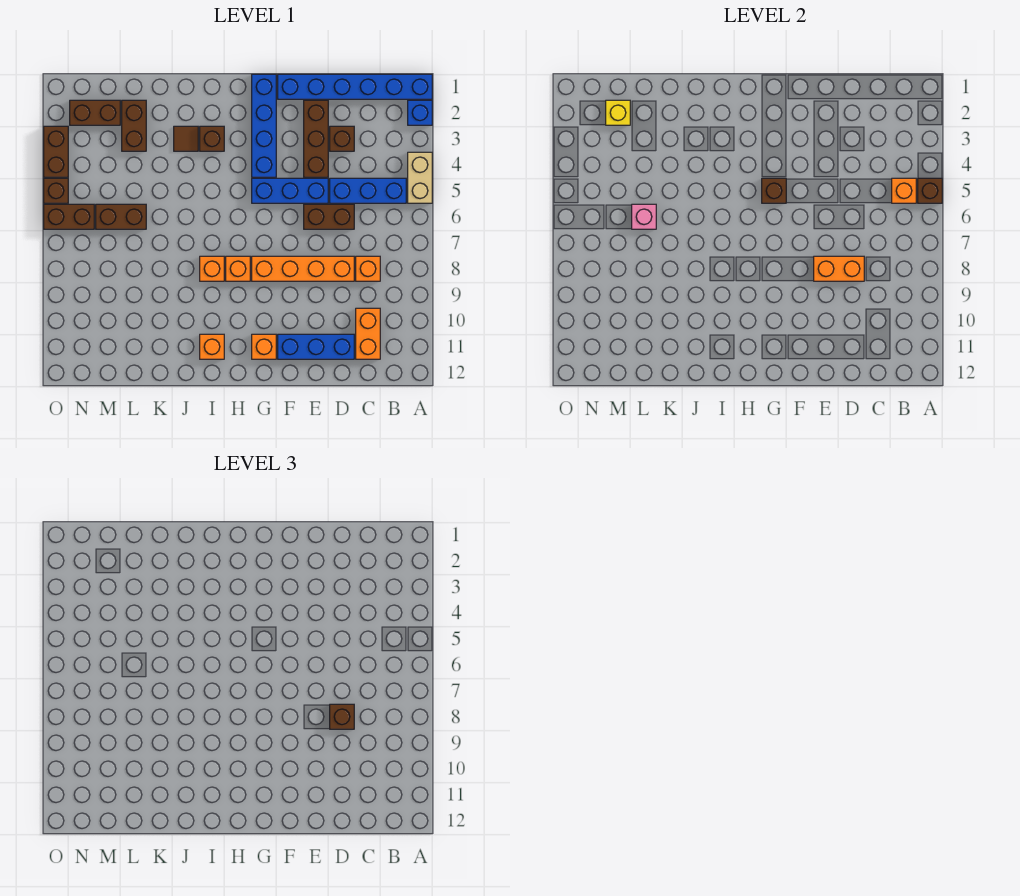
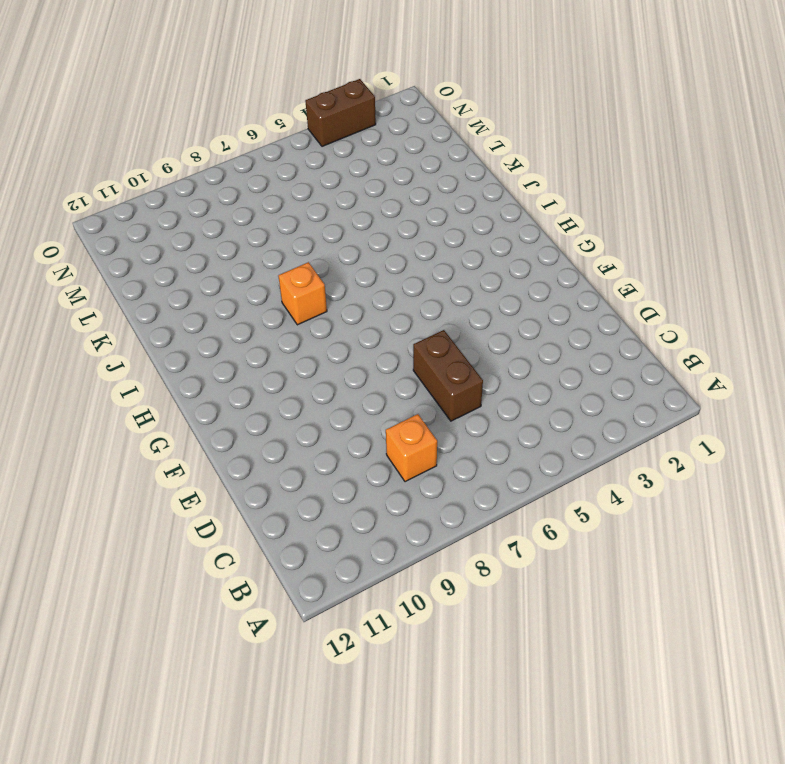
none -> blue 1x6 brick [278,74,432,99]
none -> blue 1x1 brick [408,100,432,125]
none -> tan 1x2 brick [408,152,432,203]
none -> blue 1x3 brick [330,178,406,203]

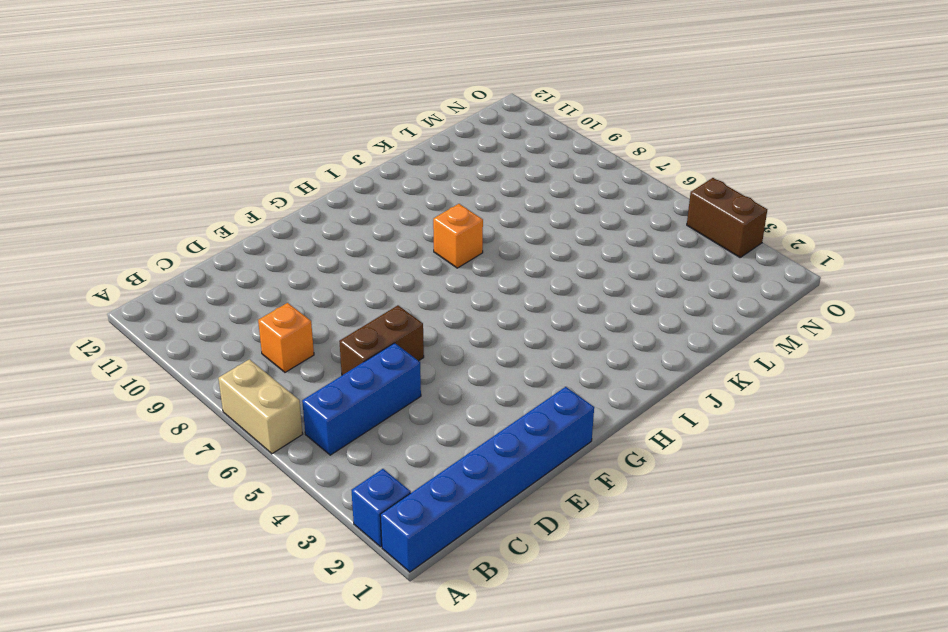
tan 1x2 brick [218,359,303,454] -> tan 1x2 brick moved to [408,152,432,203]
none -> orange 1x2 brick [356,308,380,359]
none -> brown 1x1 brick [330,126,354,151]
none -> orange 1x4 brick [252,256,354,281]
none -> blue 1x3 brick [278,334,354,359]

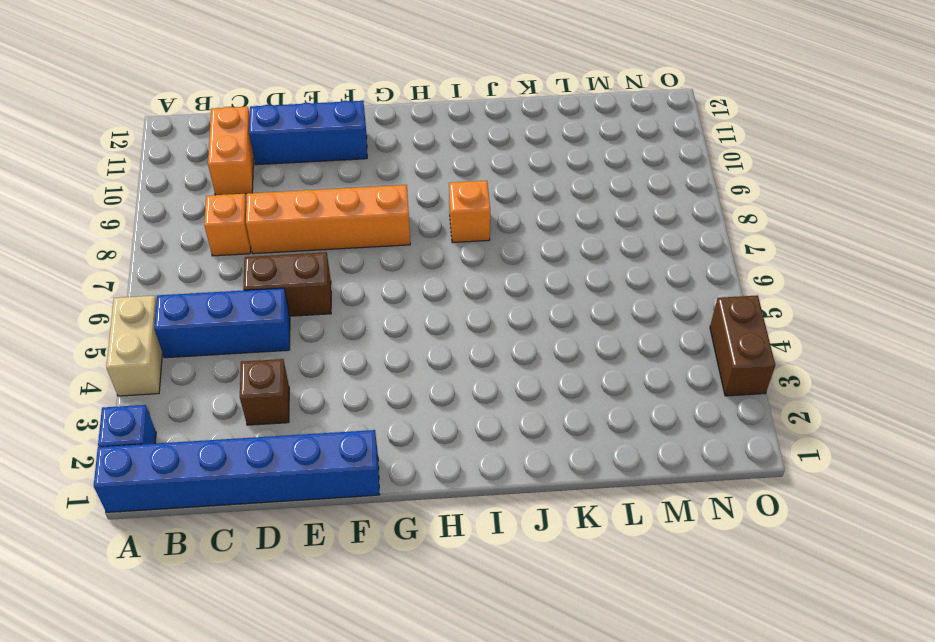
none -> brown 1x3 brick [304,100,328,177]
none -> blue 1x3 brick [252,178,328,203]
none -> blue 1x4 brick [252,74,276,177]
none -> orange 1x1 brick [252,334,276,359]

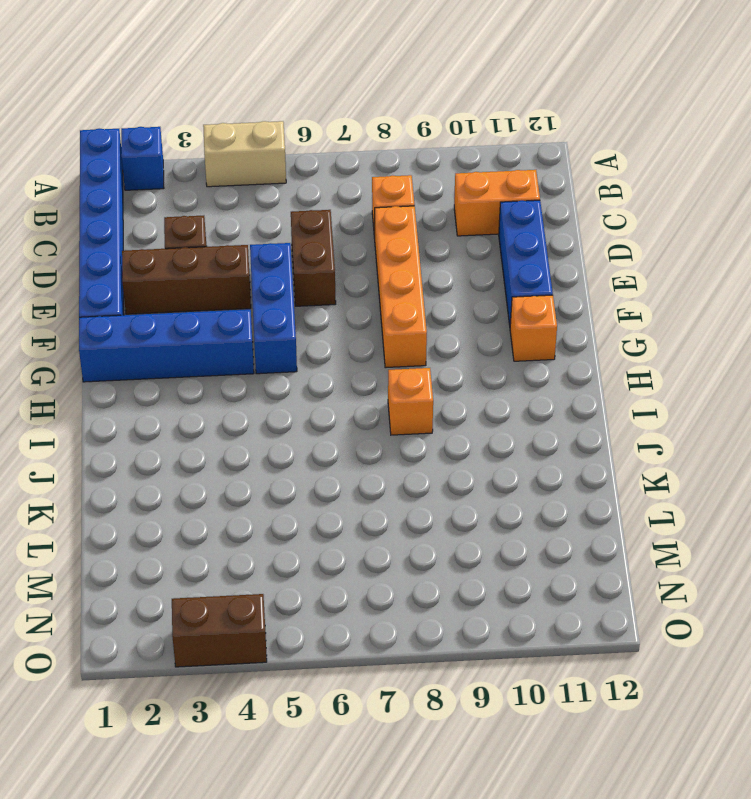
none -> blue 1x3 brick [330,178,406,203]
none -> orange 1x1 brick [226,256,250,281]
none -> brown 1x1 brick [200,126,224,151]
none -> orange 1x1 brick [200,334,224,359]

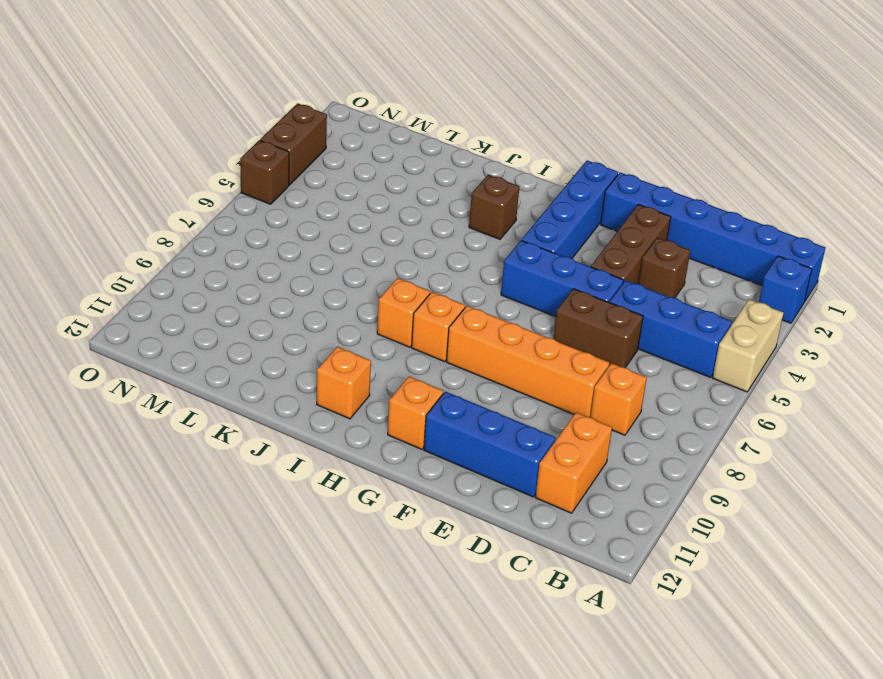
none -> brown 1x1 tile [174,126,198,151]
none -> brown 1x2 brick [122,100,146,151]
none -> brown 1x2 brick [96,204,146,229]
none -> brown 1x2 brick [70,100,120,125]

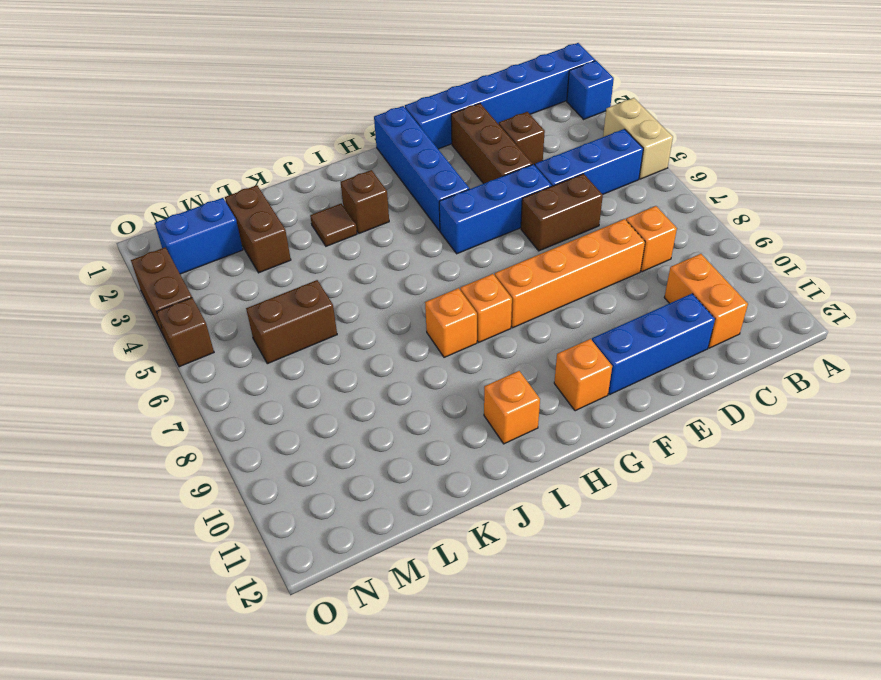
blue 1x2 brick [155,198,243,274] -> brown 1x2 brick [70,100,120,125]
none -> brown 1x2 brick [44,204,94,229]
none -> brown 1x1 brick [918,178,942,203]
none -> orange 1x1 brick [892,178,916,203]
none -> orange 1x2 brick [814,256,864,281]

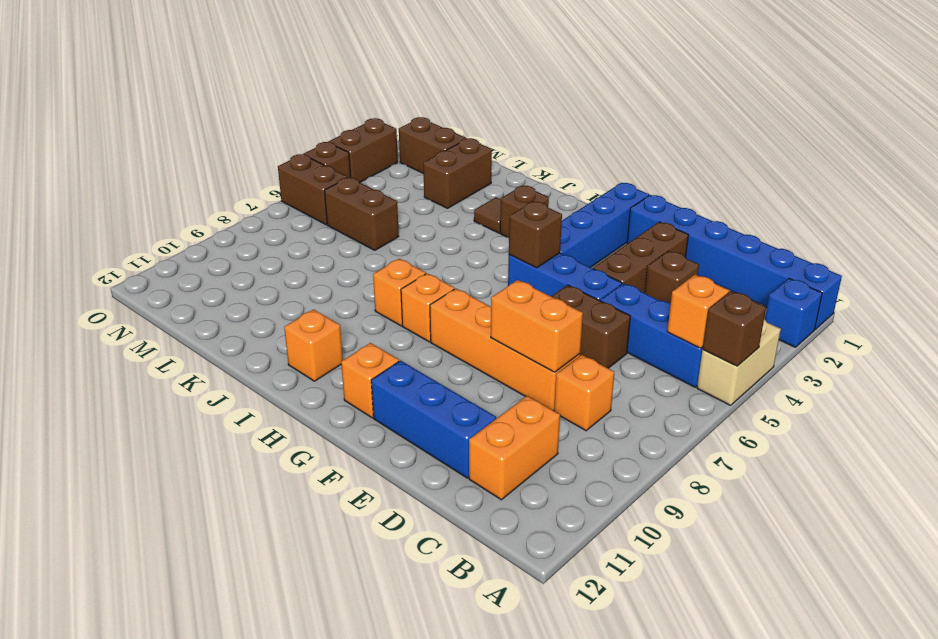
none -> pink 1x1 brick [632,204,656,229]
none -> yellow 1x1 brick [606,100,630,125]
none -> brown 1x1 brick [330,704,354,729]

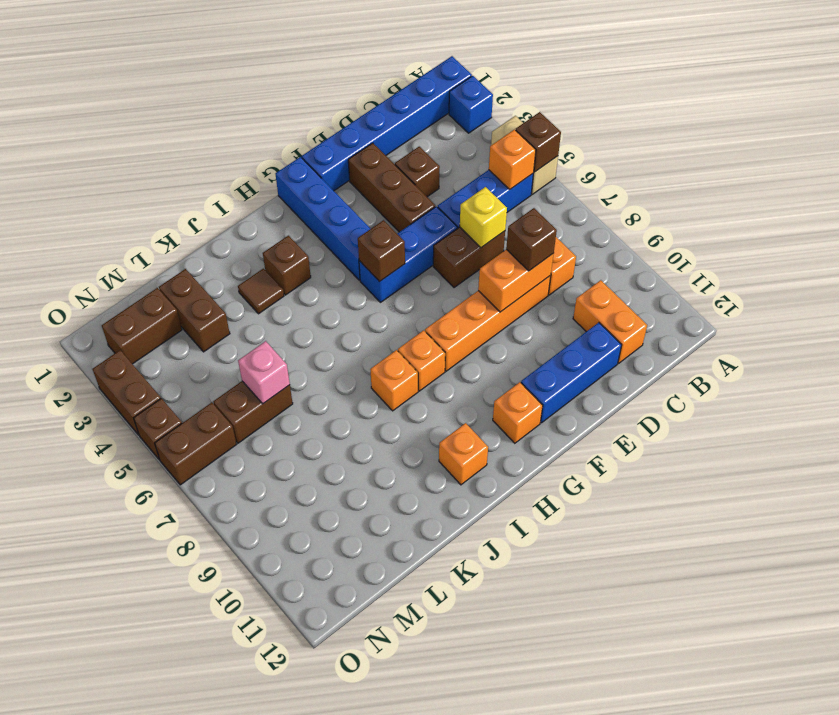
yellow 1x1 brick [460,187,507,248] -> yellow 1x1 brick moved to [606,100,630,125]

